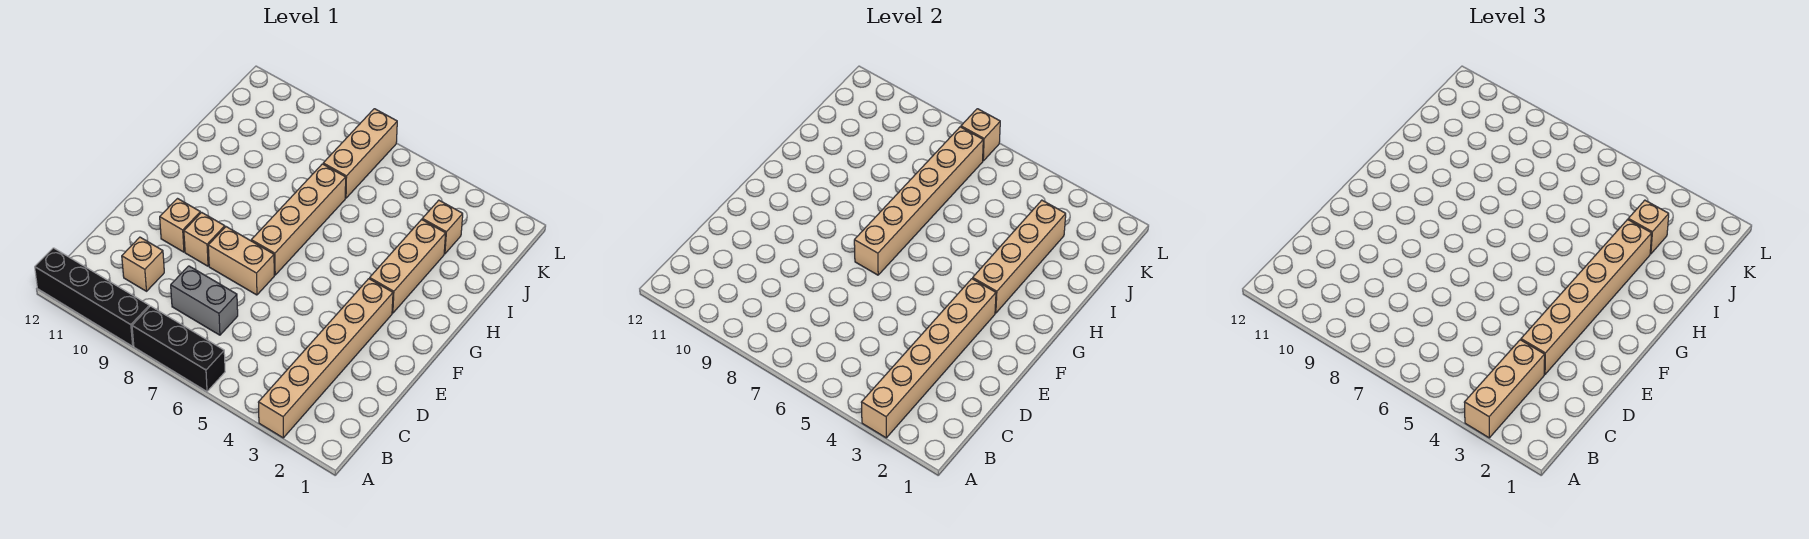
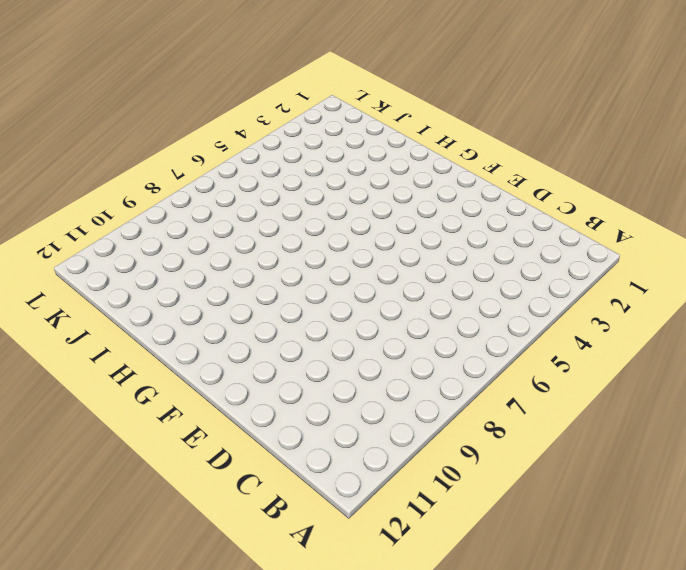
none -> tan 1x6 brick [258,279,393,438]
none -> black 1x3 brick [132,306,225,391]
none -> black 1x4 brick [35,248,149,346]

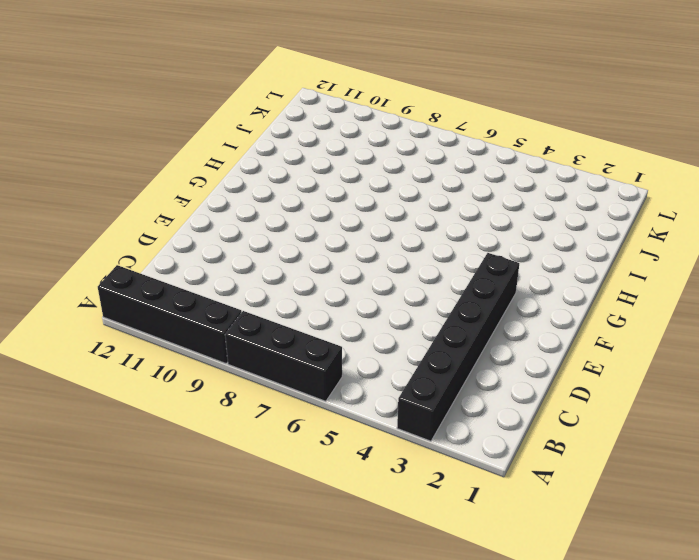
black 1x6 brick [397,253,519,441] -> tan 1x6 brick [258,279,393,438]
none -> grey 1x2 brick [171,266,238,335]
none -> tan 1x1 brick [122,237,164,291]
none -> tan 1x2 brick [208,227,274,295]

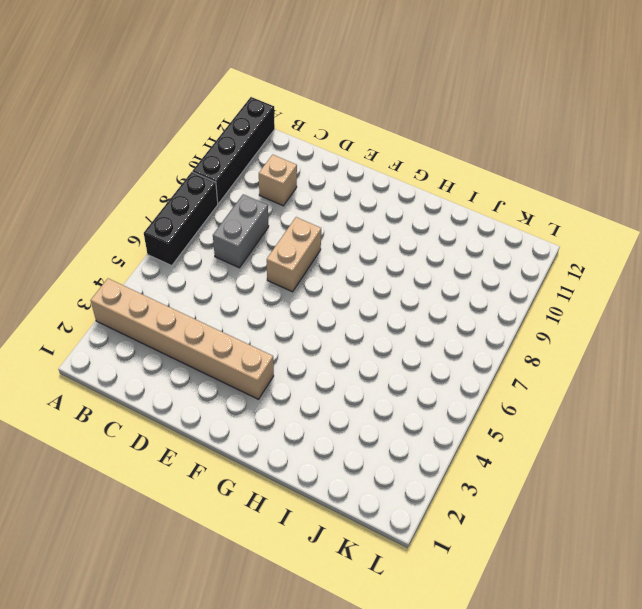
none -> tan 1x1 brick [184,212,225,266]
none -> tan 1x1 brick [160,199,200,252]
none -> tan 1x4 brick [251,164,346,275]

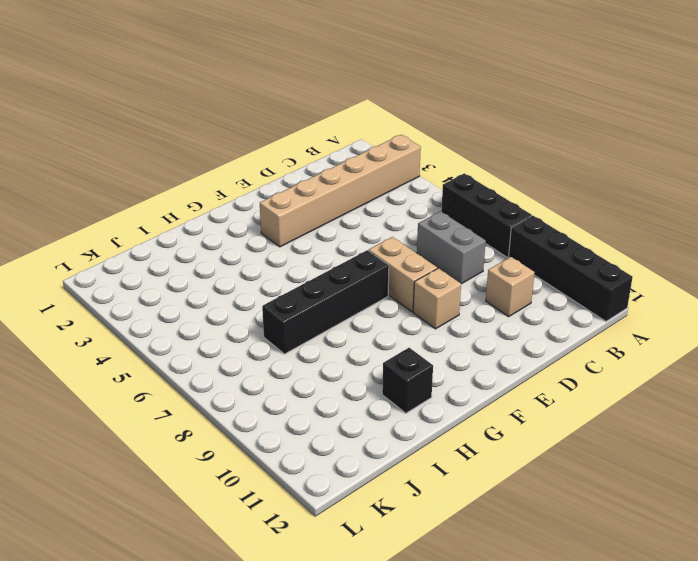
black 1x4 brick [262,250,389,354] -> tan 1x4 brick [251,164,346,275]
black 1x1 brick [382,348,433,413] -> none
none -> tan 1x1 brick [160,199,200,252]
none -> tan 1x3 brick [370,219,446,313]
none -> tan 1x1 brick [422,200,463,254]

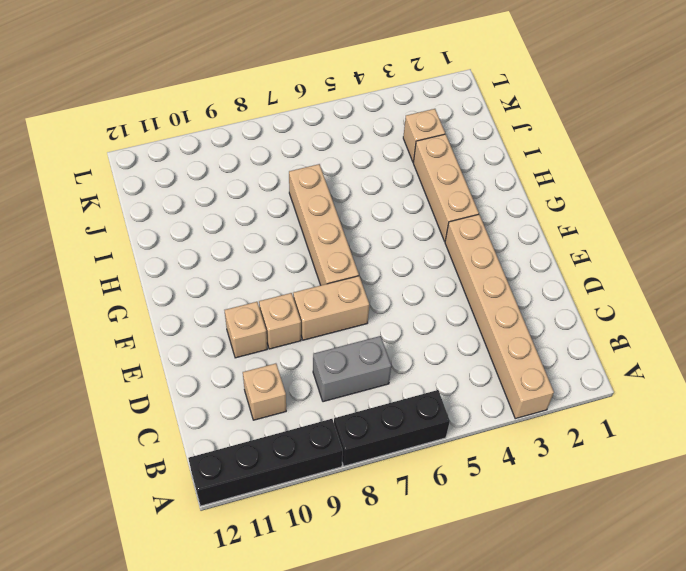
none -> tan 1x3 brick [323,109,397,198]
none -> tan 1x6 brick [861,279,996,438]
none -> tan 1x6 brick [854,127,983,275]

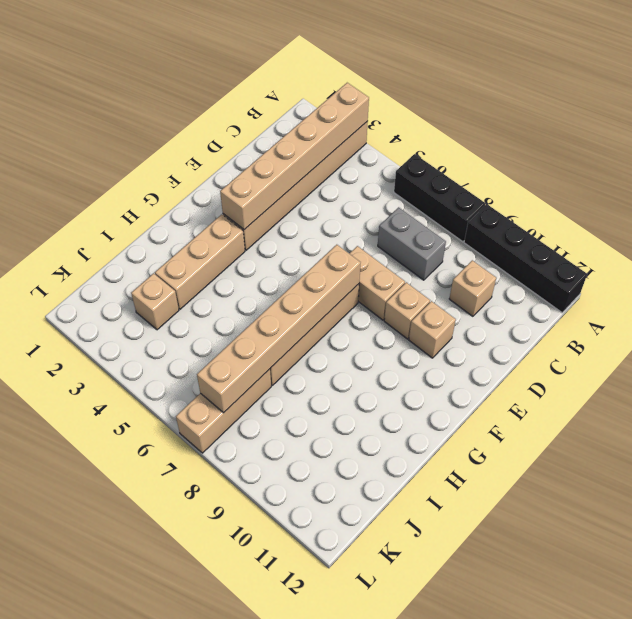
none -> tan 1x4 brick [973,200,1066,313]
none -> tan 1x1 brick [961,109,1000,161]
none -> tan 1x3 brick [1464,340,1545,438]

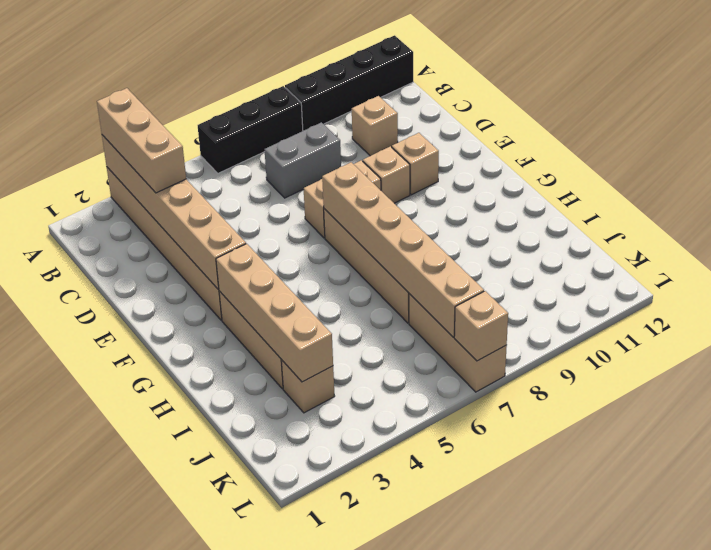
none -> tan 1x6 brick [1521,219,1652,374]
none -> tan 1x1 brick [1628,200,1669,254]

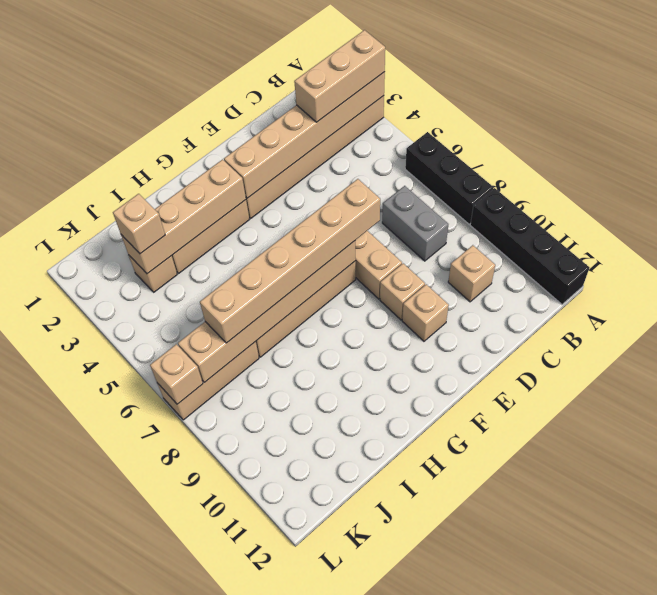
tan 1x6 brick [200,179,380,343] -> tan 1x6 brick moved to [1521,219,1652,374]

